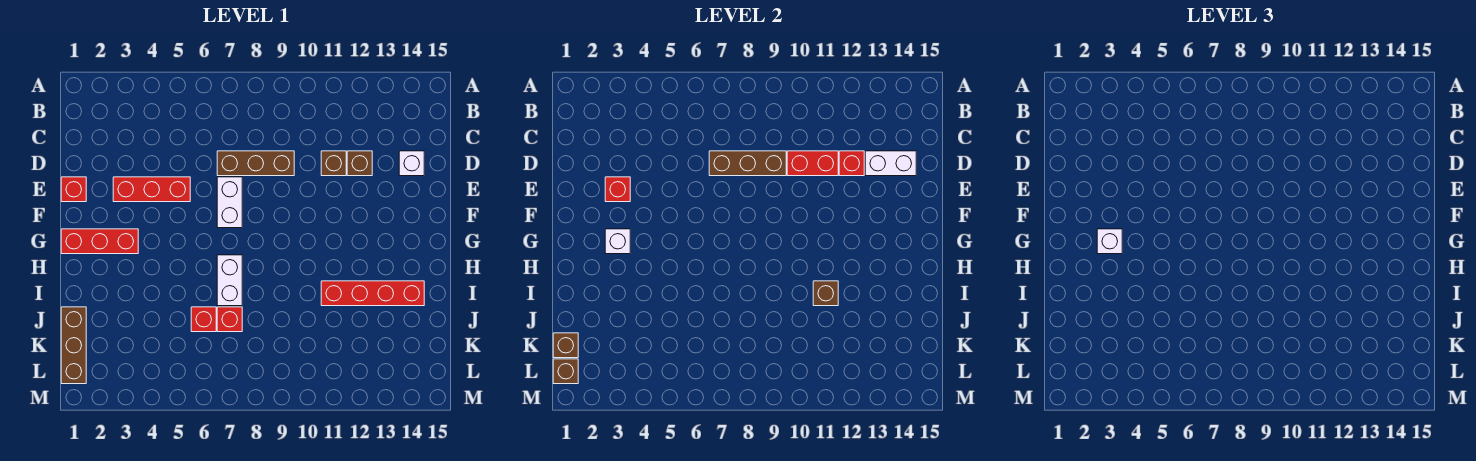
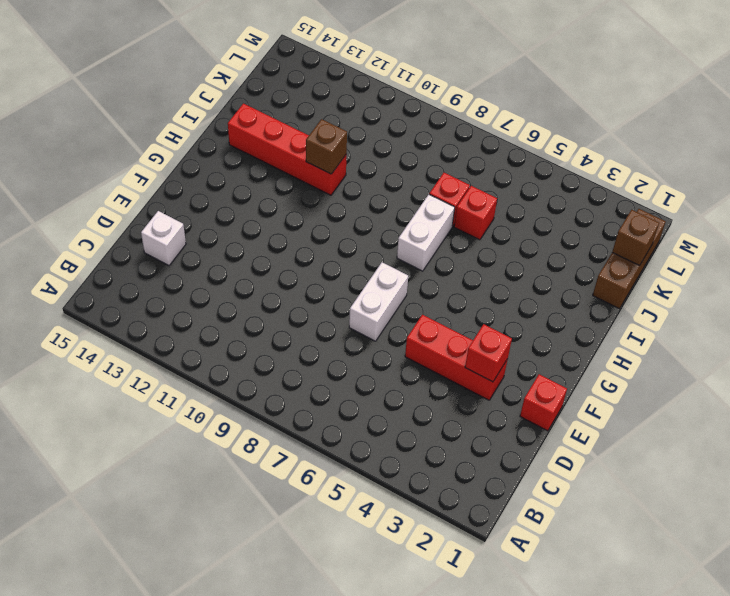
none -> brown 1x3 brick [217,151,294,176]
none -> brown 1x1 brick [321,151,346,176]
none -> brown 1x1 brick [347,151,372,176]

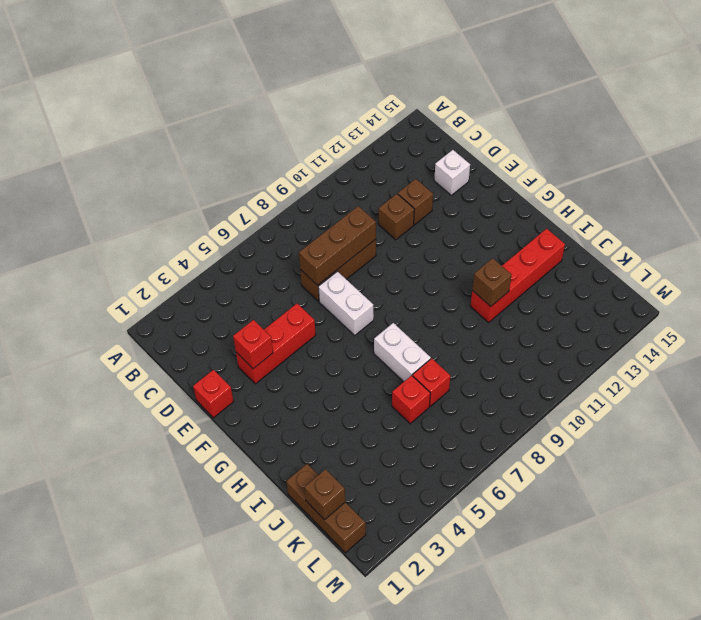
none -> red 1x3 brick [61,229,138,254]
none -> red 1x2 brick [787,151,838,176]
none -> red 1x1 brick [839,151,864,176]

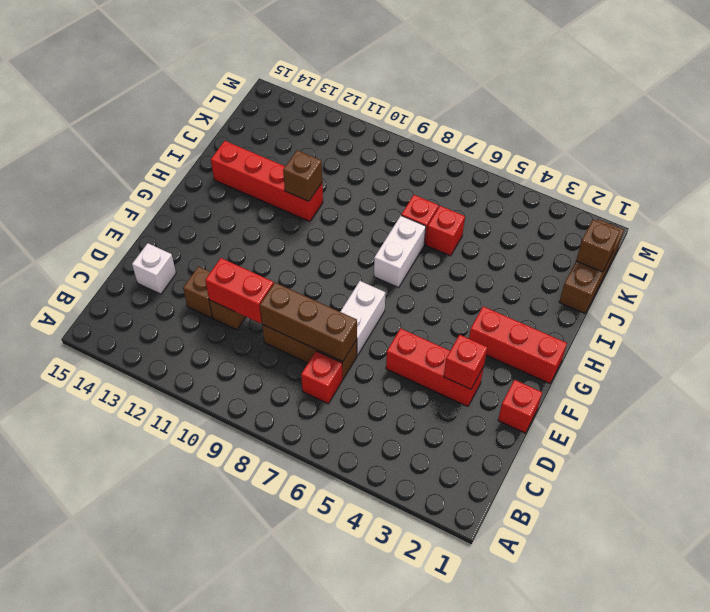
red 1x1 brick [301,351,343,404] -> red 1x1 brick moved to [839,151,864,176]
none -> white 1x2 brick [865,151,916,176]
none -> white 1x1 brick [605,229,630,254]
none -> brown 1x1 brick [553,359,578,384]

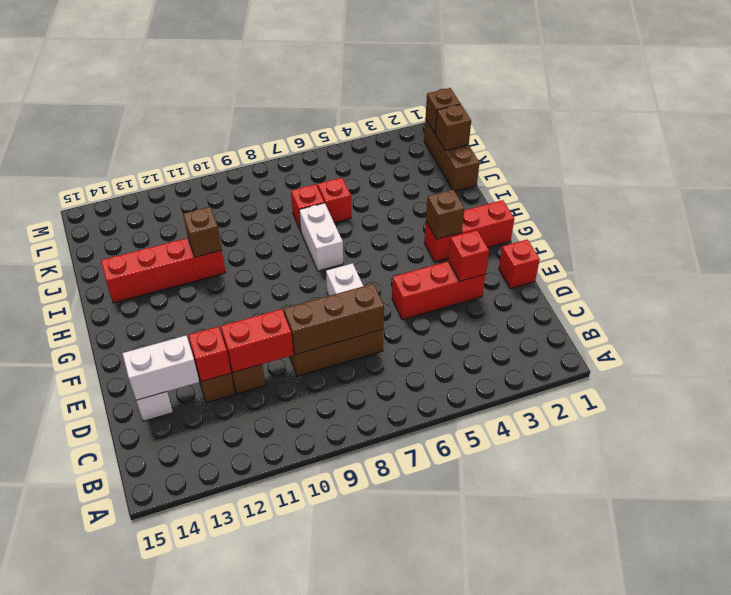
brown 1x1 brick [426,189,465,239] -> white 1x1 brick [605,229,630,254]
none -> white 1x1 brick [1097,229,1122,254]

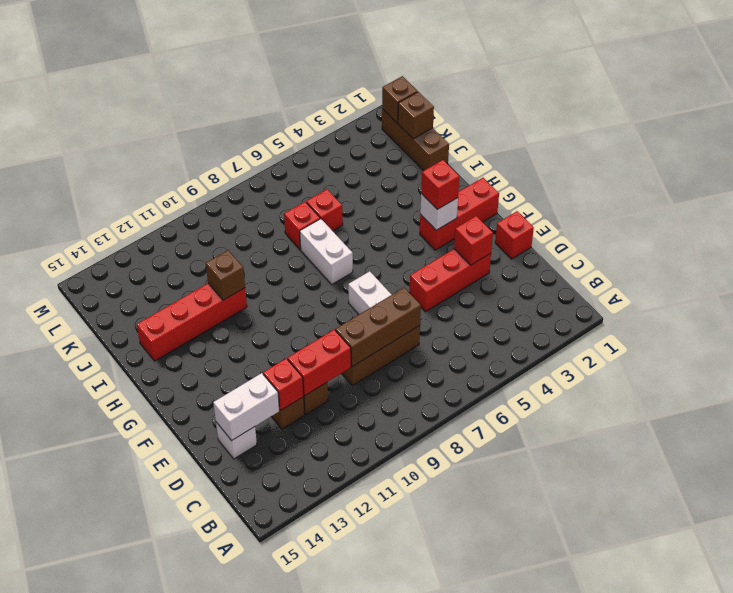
red 1x1 brick [421,160,460,209] -> white 1x1 brick [1097,229,1122,254]

